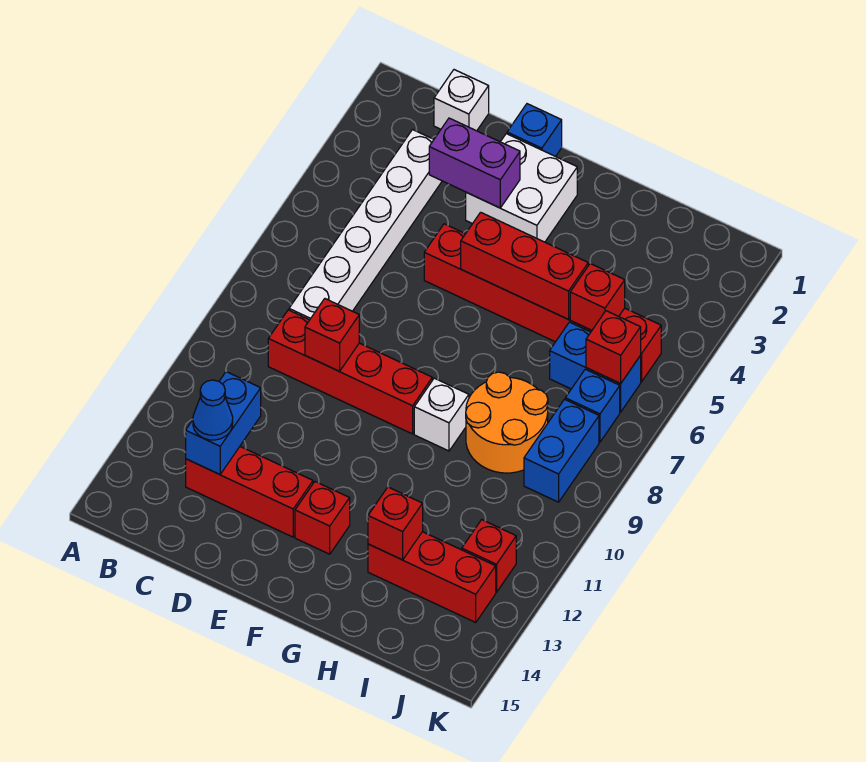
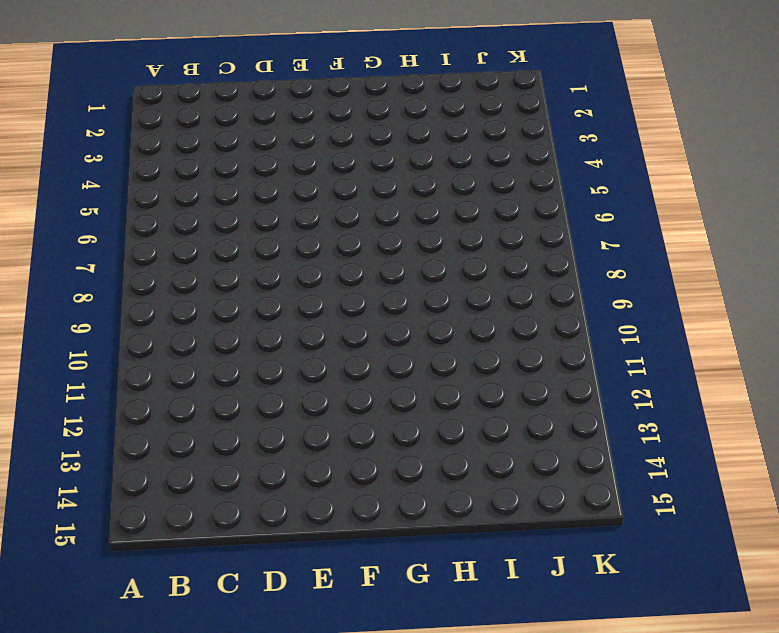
none -> white 1x1 brick [434,70,489,131]
none -> white 1x6 brick [289,130,442,320]
none -> red 1x4 brick [268,310,432,434]

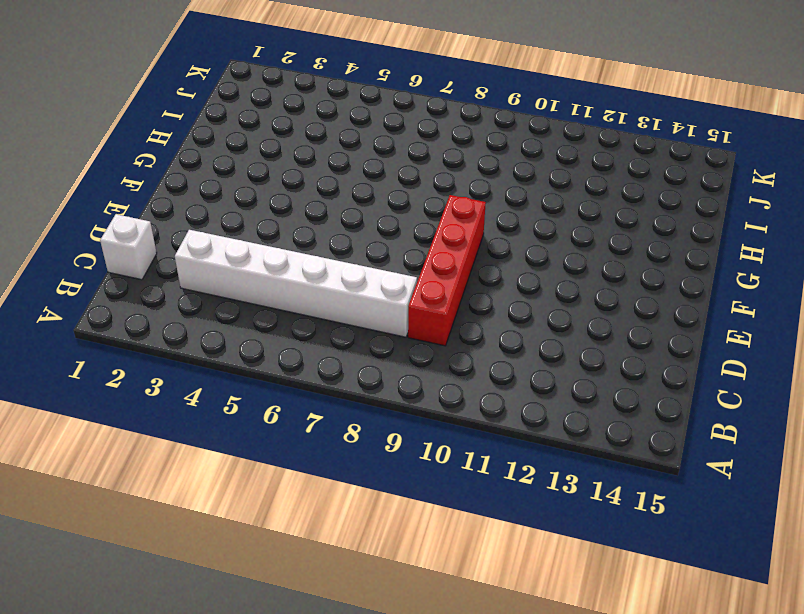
none -> red 1x3 brick [186,447,313,537]
none -> blue 1x1 brick [507,104,562,157]
none -> white 2x2 brick [466,134,577,242]

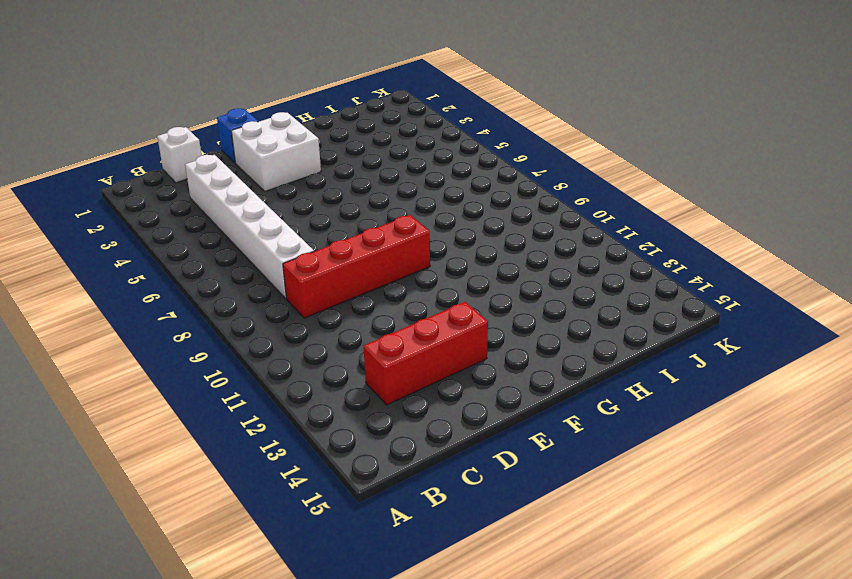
none -> red 1x6 brick [424,224,661,382]
none -> red 1x1 brick [295,482,350,554]
none -> white 1x1 brick [414,378,469,451]

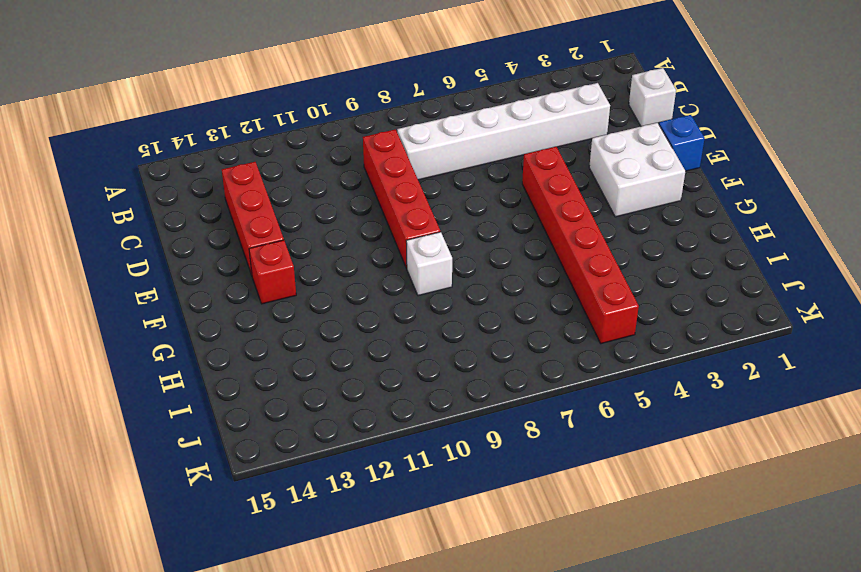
none -> orange 2x2 round brick [466,372,548,473]
none -> red 1x3 brick [368,532,496,622]
none -> blue 1x2 brick [550,322,641,412]

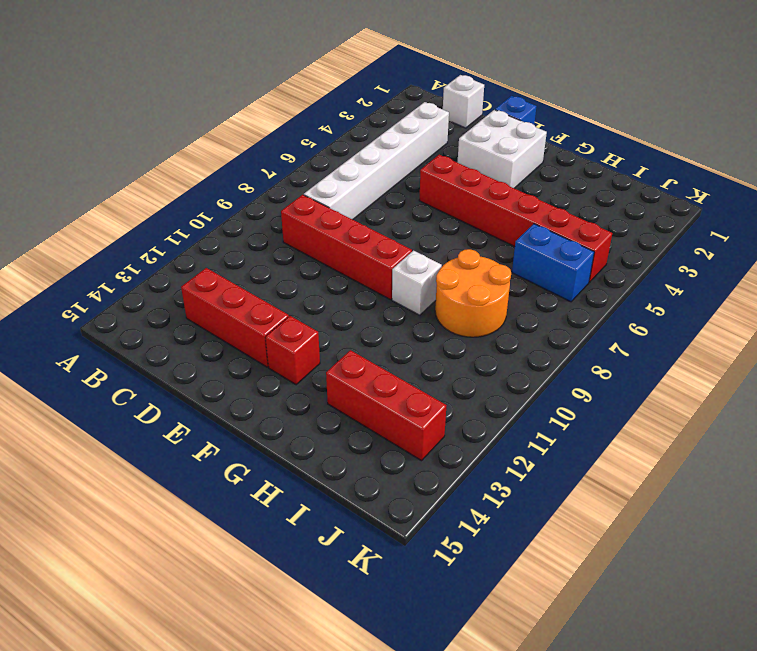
none -> blue 1x1 brick [565,369,620,442]
none -> blue 1x2 brick [524,399,599,502]
none -> red 1x1 brick [462,520,516,592]

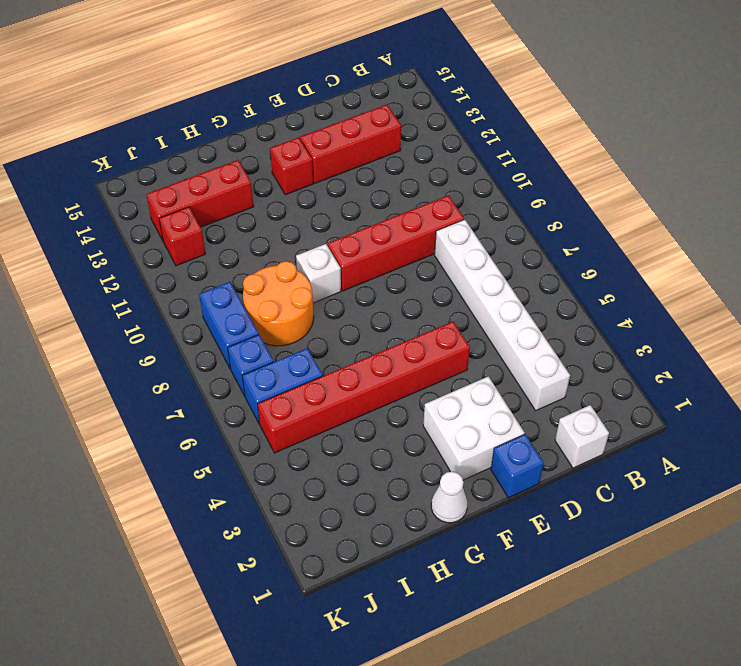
white 1x1 cone [431,472,467,523] -> none
none -> blue 1x2 brick [186,372,261,474]
none -> purple 1x2 brick [429,118,520,208]
none -> red 1x1 brick [305,299,359,371]

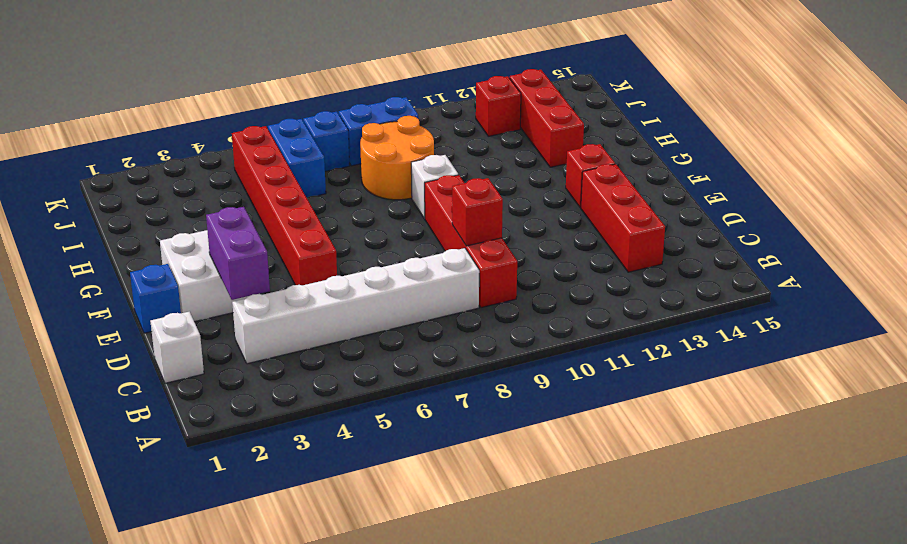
none -> blue 1x2 brick [186,372,261,474]
none -> red 1x3 brick [461,212,588,319]
none -> red 1x1 brick [368,487,423,560]

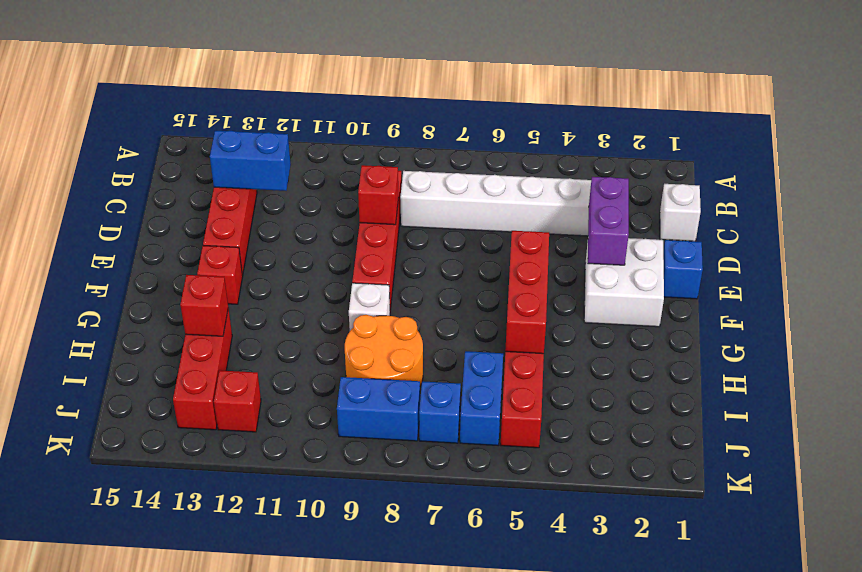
none -> red 1x1 brick [570,263,625,330]
none -> red 1x1 brick [586,311,641,384]
none -> blue 1x1 cone [193,380,233,440]

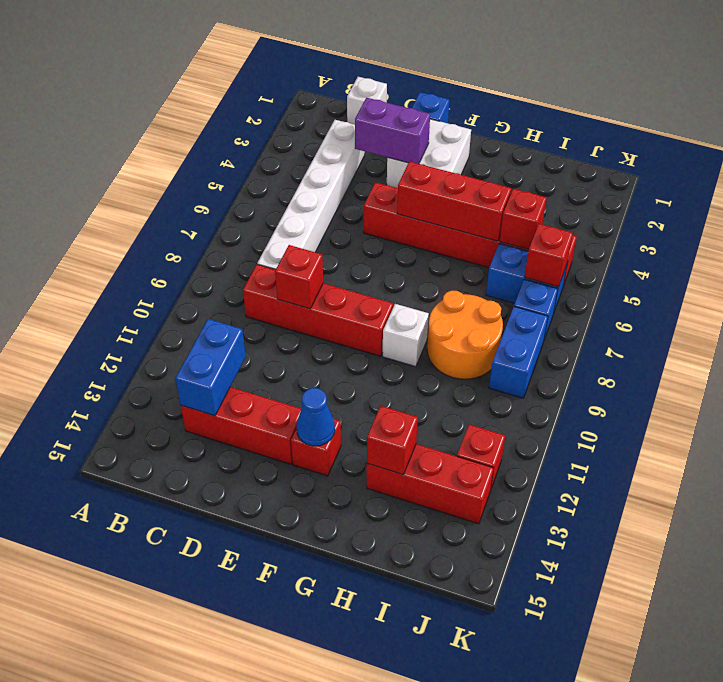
blue 1x1 cone [296,388,335,446] -> blue 1x1 cone moved to [193,380,233,440]

